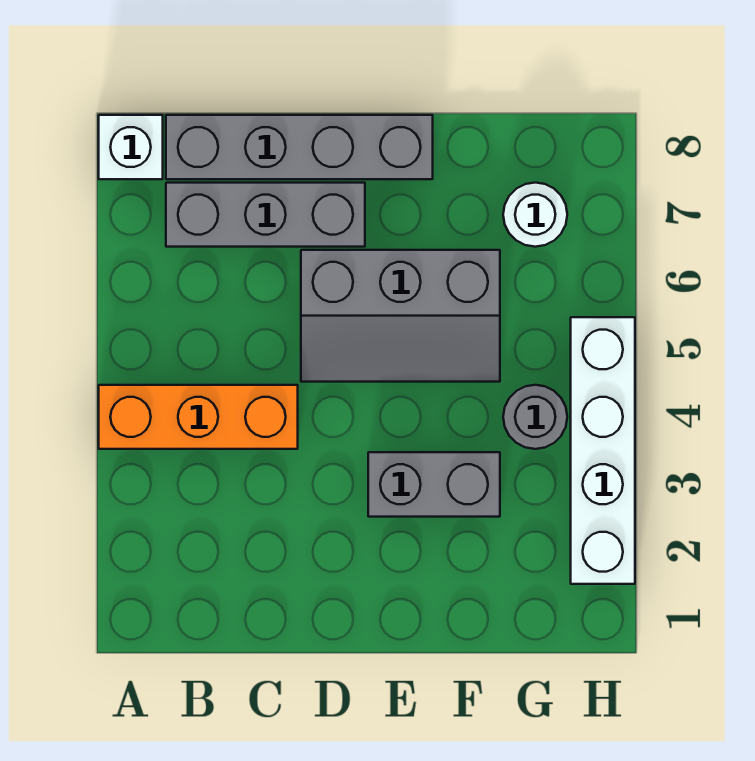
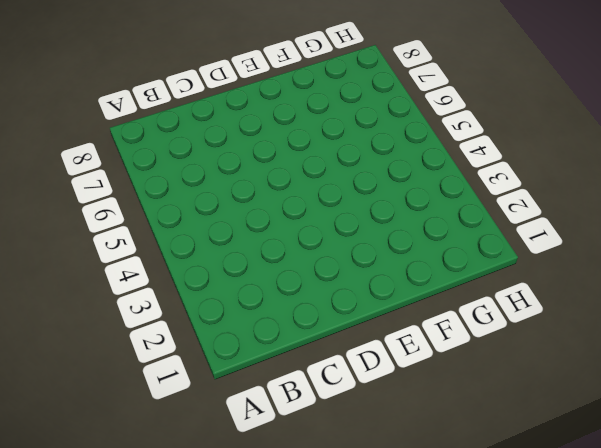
none -> orange 1x3 brick [99,385,298,449]
none -> white 1x1 brick [99,115,163,179]

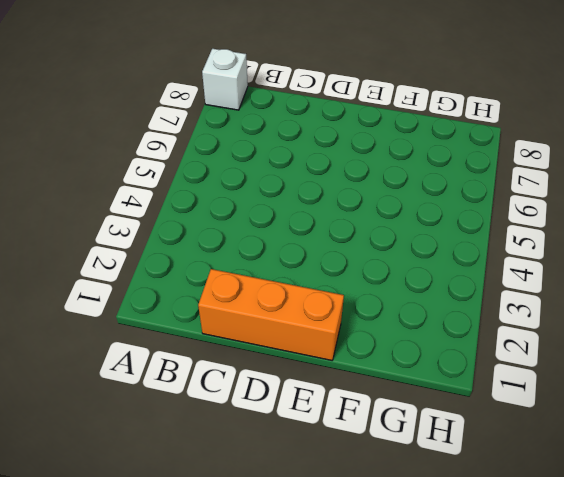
orange 1x3 brick [198,269,344,360] -> orange 1x3 brick moved to [99,385,298,449]
none -> grey 1x3 brick [166,183,365,247]
none -> grey 1x4 brick [166,115,433,179]

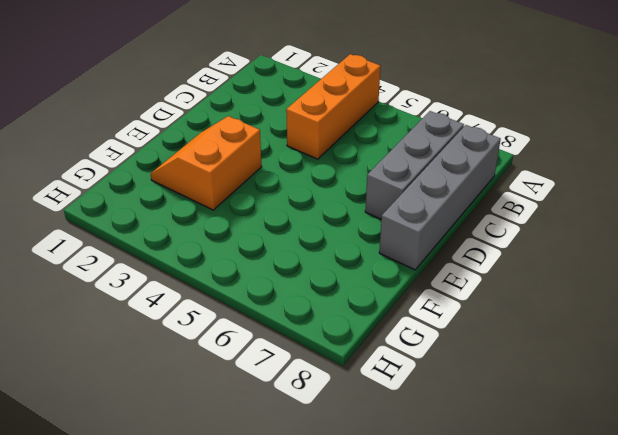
orange 2x2 slope [151,116,262,210] -> grey 1x2 brick [368,452,500,517]
none -> white 1x1 brick [99,115,163,179]
none -> grey 2x3 slope [301,250,500,382]

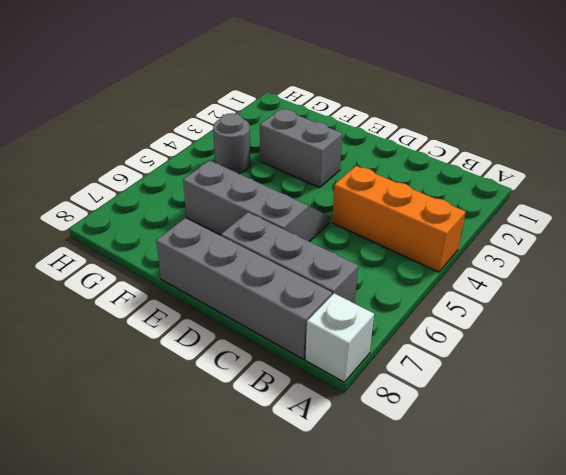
none -> white 1x1 round brick [503,183,567,247]
none -> white 1x4 brick [571,317,635,584]

